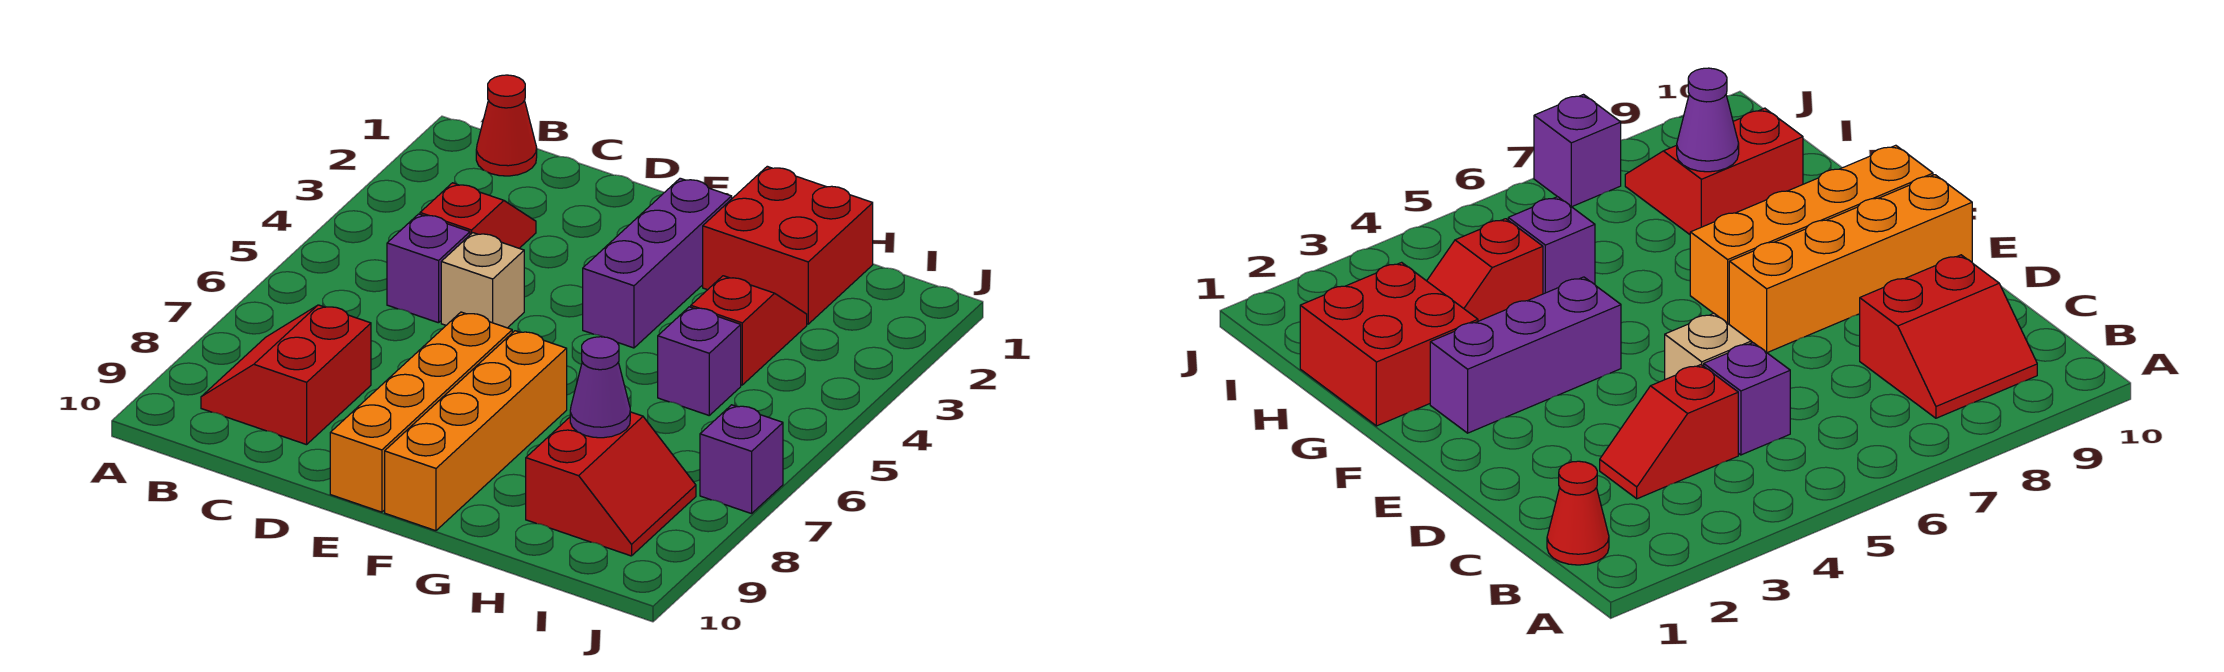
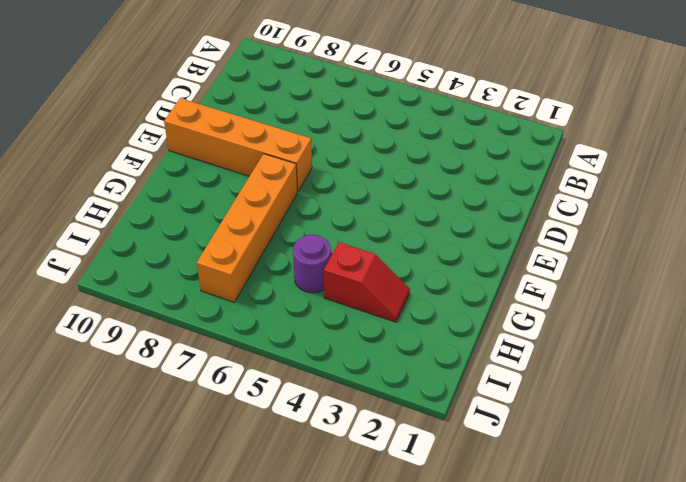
orange 1x4 brick [197,154,298,302] -> orange 1x4 brick turned to [385,331,567,531]
purple 1x1 round brick [293,235,331,293] -> purple 1x1 brick [658,307,741,415]
none -> red 1x1 cone [476,75,537,176]
none -> red 2x2 slope [201,305,371,445]
none -> red 1x2 slope [420,183,536,248]

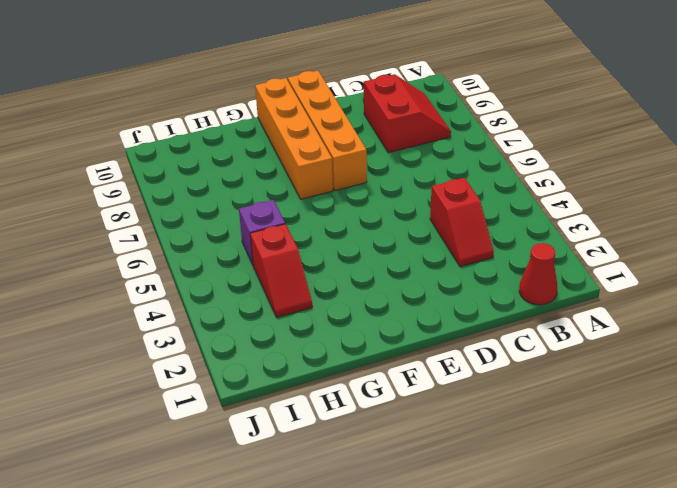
none -> purple 1x1 brick [387,214,470,323]
none -> tan 1x1 brick [441,233,524,328]
none -> purple 1x3 brick [583,178,732,348]

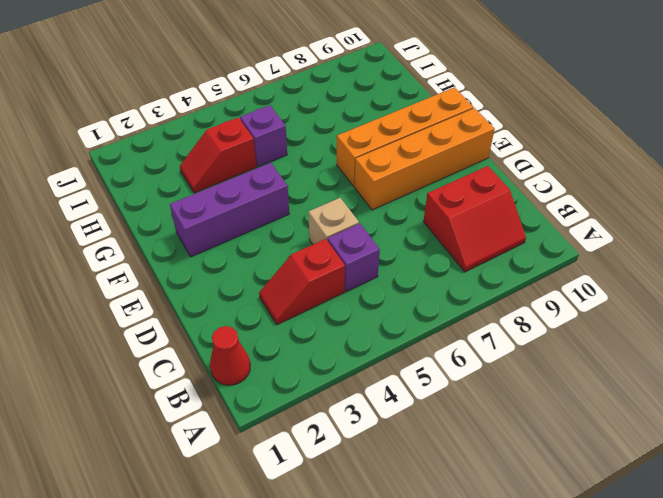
none -> red 2x2 brick [703,166,873,324]
none -> red 2x2 slope [526,412,696,556]
none -> purple 1x1 brick [700,405,783,514]

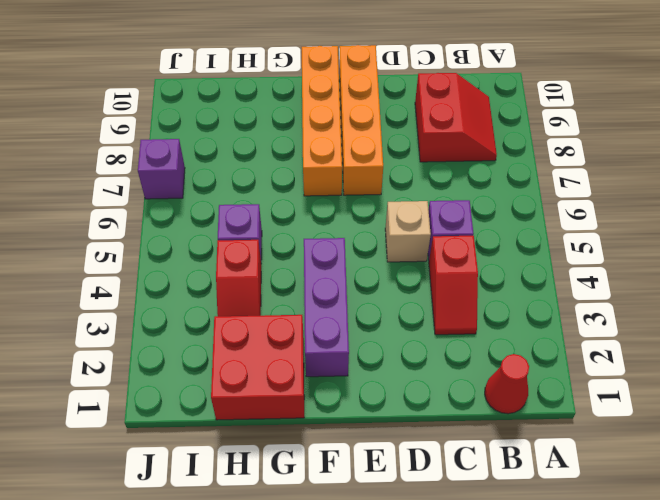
none -> red 2x2 slope [526,412,696,556]
none -> purple 1x1 cone [570,337,630,438]

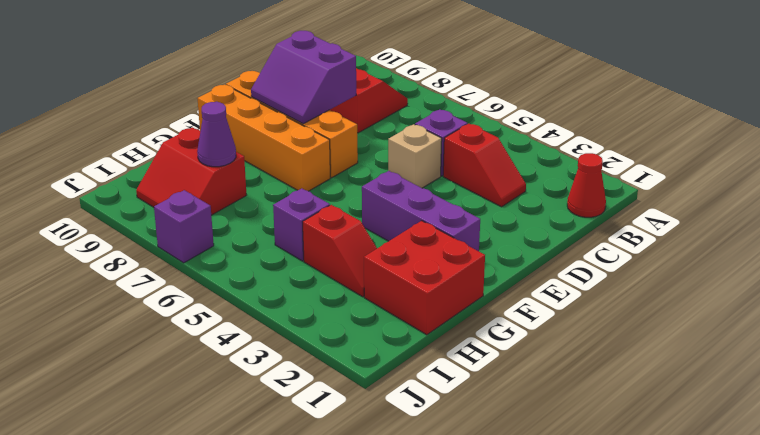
purple 2x2 slope [251,31,356,124] -> none

